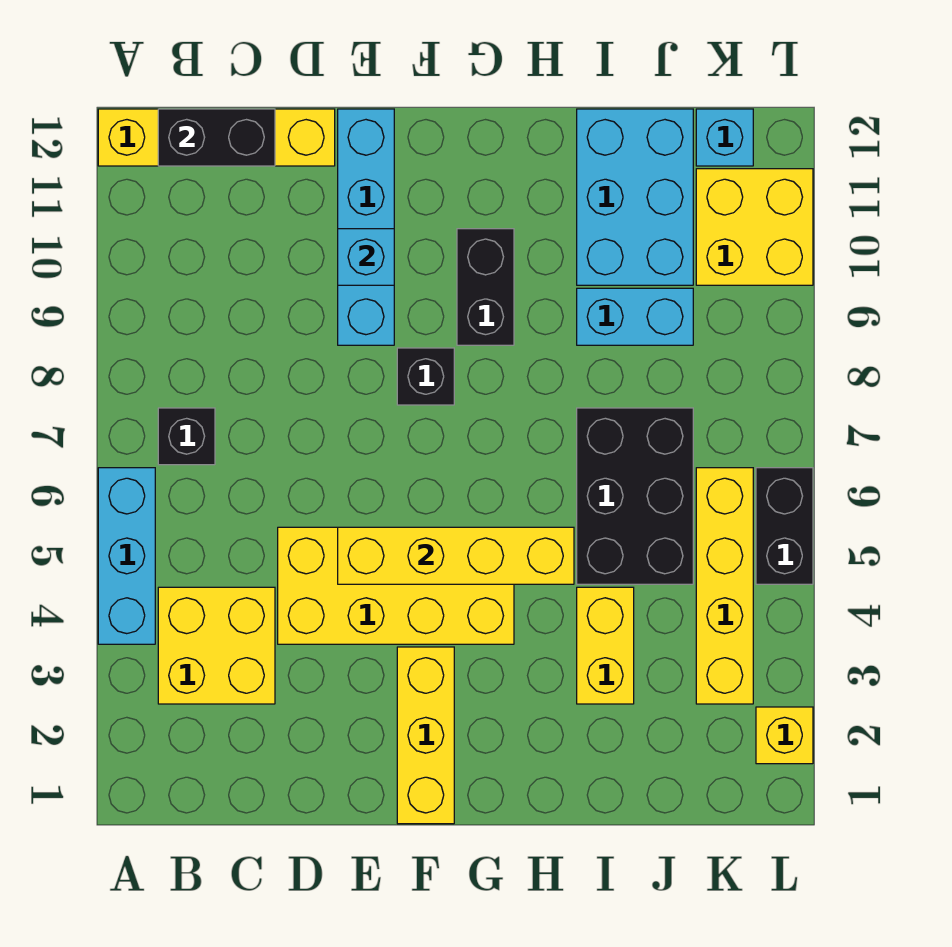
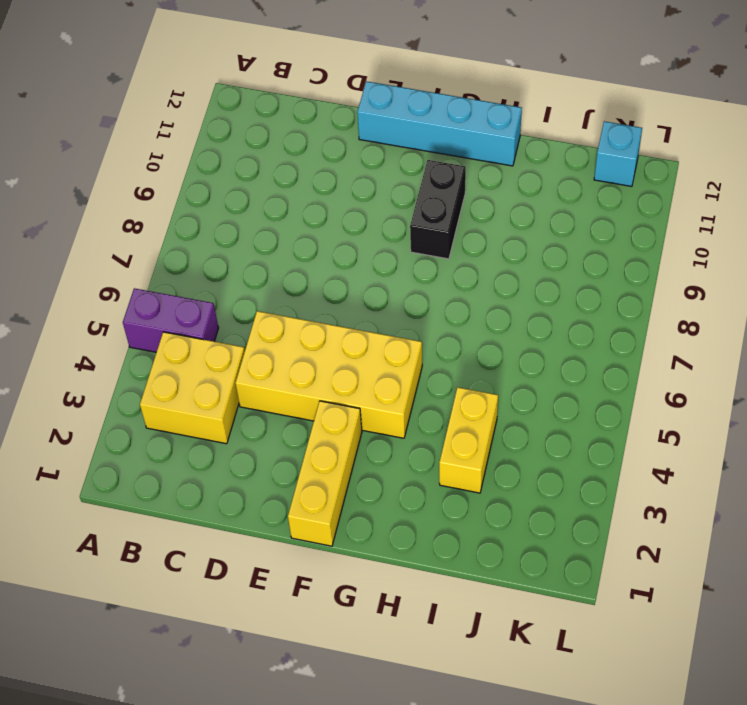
purple 1x2 brick [123,288,218,352] -> cyan 1x3 brick [98,468,155,644]
cyan 1x4 brick [357,81,522,166] -> cyan 1x4 brick turned to [338,109,394,345]
none -> yellow 1x4 brick [98,109,335,166]
none -> black 1x1 brick [158,408,215,465]
none -> black 1x1 brick [397,348,454,405]

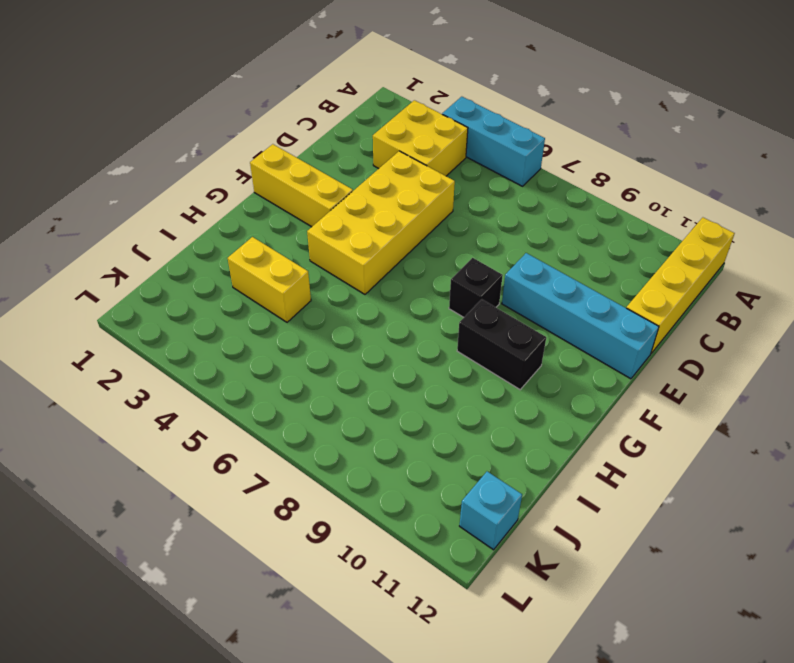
none -> black 1x1 brick [158,408,215,465]
none -> black 2x3 brick [577,408,693,584]
none -> cyan 1x2 brick [577,288,693,345]

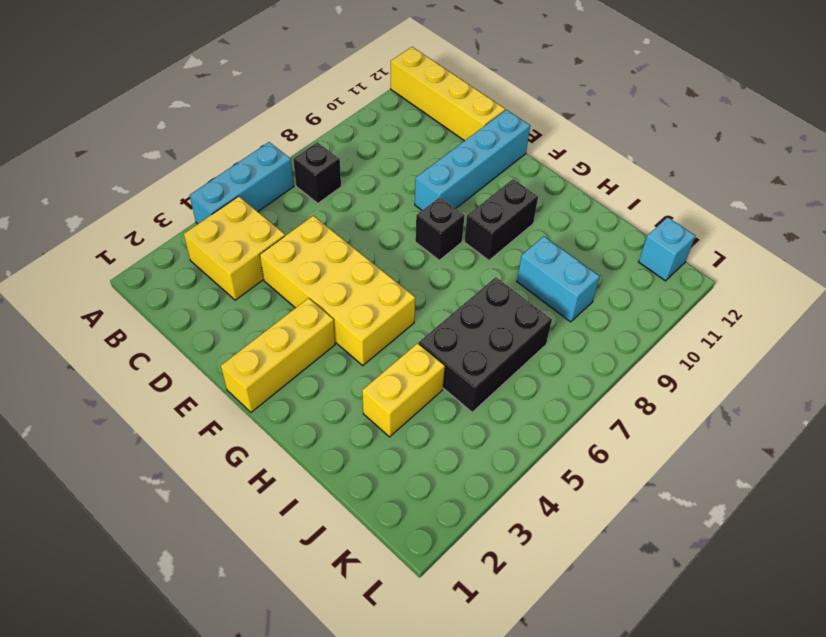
none -> cyan 2x3 brick [577,109,693,285]
none -> yellow 1x4 brick [696,468,753,704]
none -> yellow 2x2 brick [696,169,813,285]

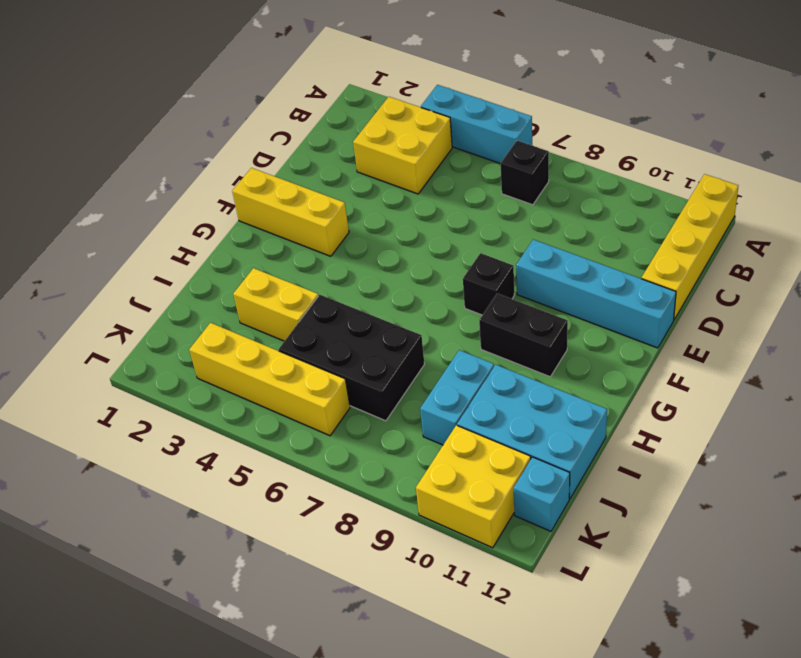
none -> yellow 2x4 brick [278,527,514,644]
none -> yellow 1x1 brick [756,707,813,764]
none -> black 1x2 brick [756,468,813,584]

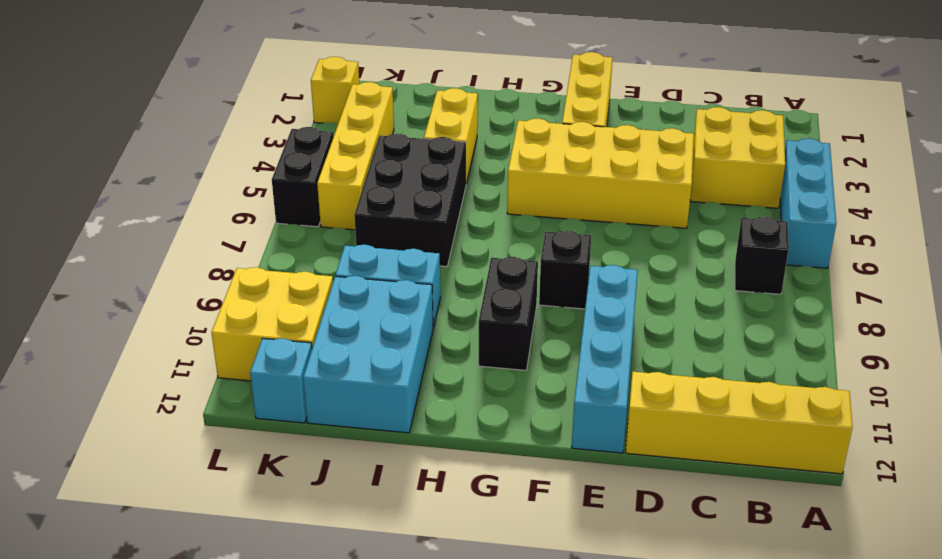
none -> black 1x2 brick [158,109,275,166]
none -> yellow 1x4 brick [338,527,574,584]
none -> cyan 1x1 brick [338,229,394,285]

